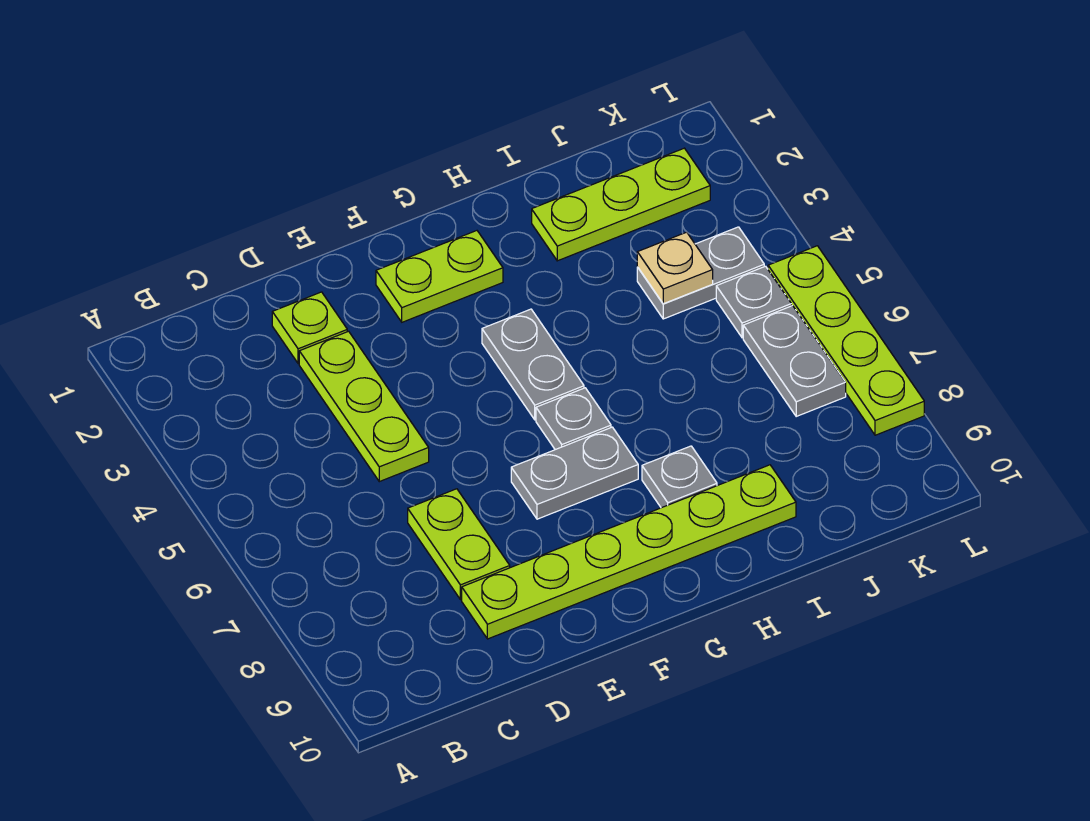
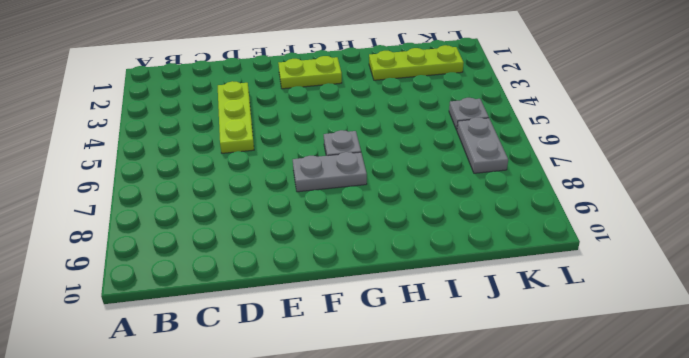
none -> lime 1x1 plate [272,292,347,364]
none -> lime 1x2 plate [408,489,510,600]
none -> lime 1x6 plate [462,465,796,639]

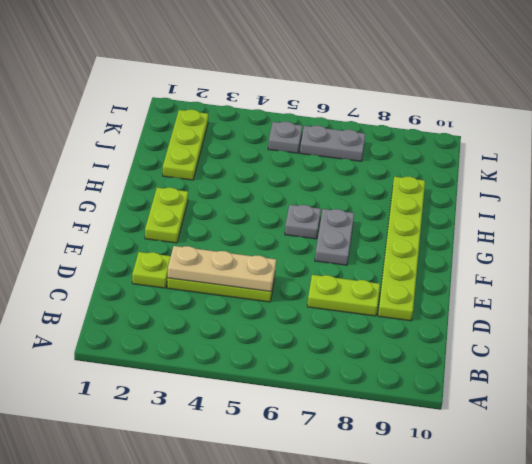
tan 1x3 plate [168,246,276,292] -> none
none -> grey 1x2 plate [482,309,584,420]
none -> grey 1x1 plate [642,446,717,508]
none -> grey 1x2 plate [637,227,764,319]

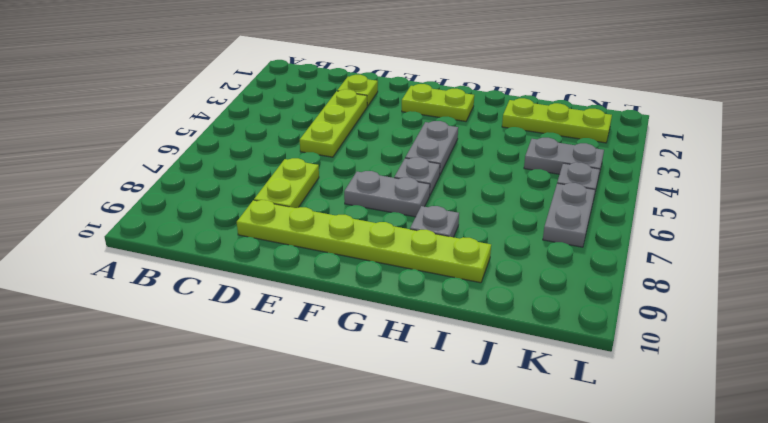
none -> lime 1x4 plate [768,246,924,435]
none -> tan 1x1 plate [637,232,713,304]

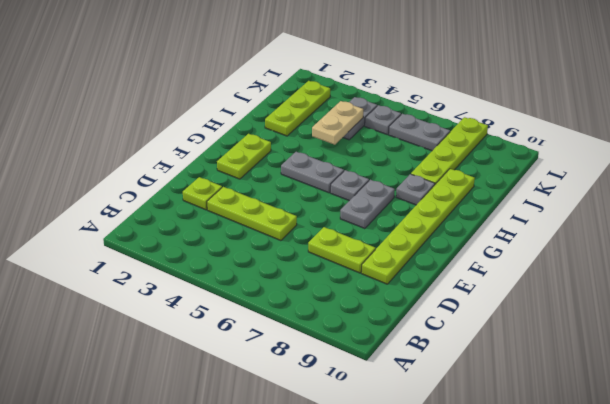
tan 1x2 plate [312,101,363,145] -> tan 1x1 plate [637,232,713,304]
lime 1x4 plate [411,117,488,184] -> lime 1x4 plate turned to [768,246,924,435]

